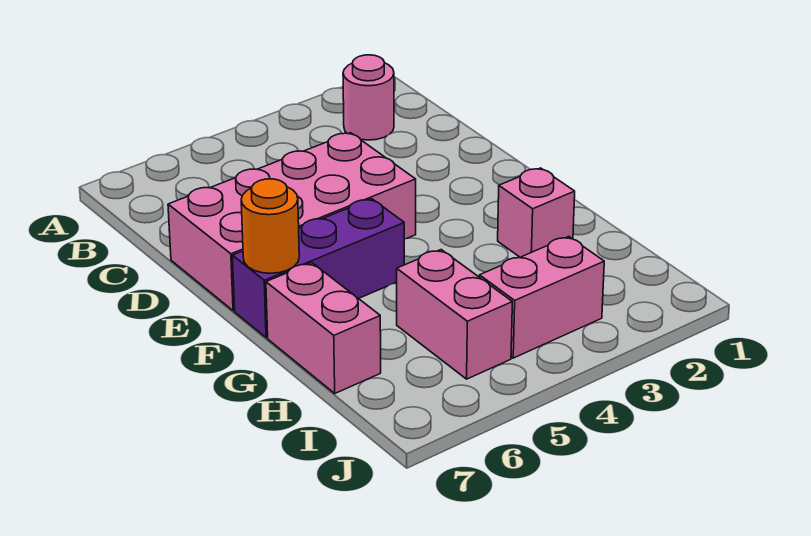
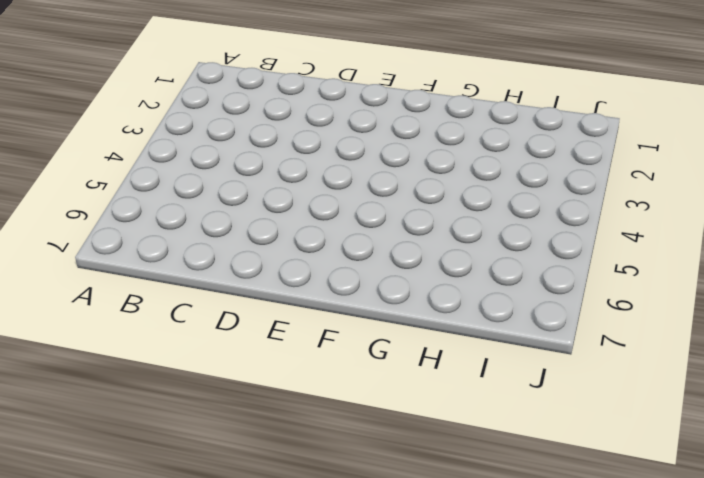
none -> pink 1x1 round brick [343,55,394,140]
none -> pink 2x4 brick [168,133,416,311]

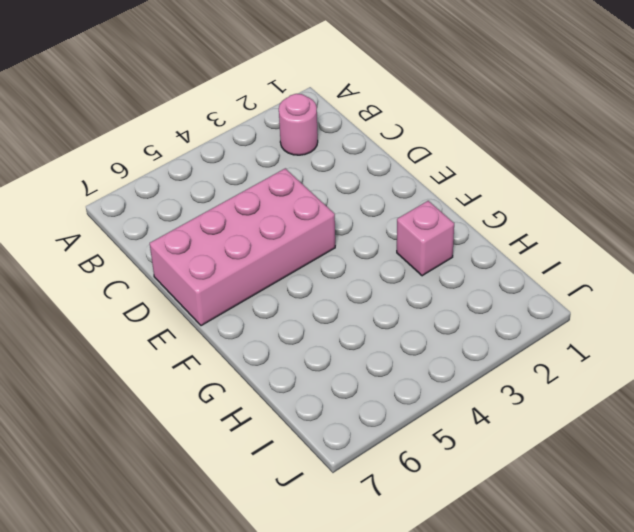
none -> purple 1x3 brick [233,199,404,338]
none -> pink 1x2 brick [266,263,381,393]

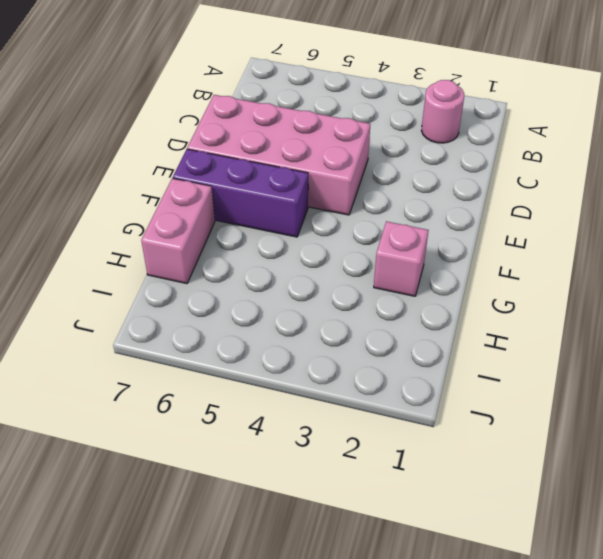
none -> pink 1x2 brick [397,250,512,379]
none -> pink 1x2 brick [479,237,604,358]

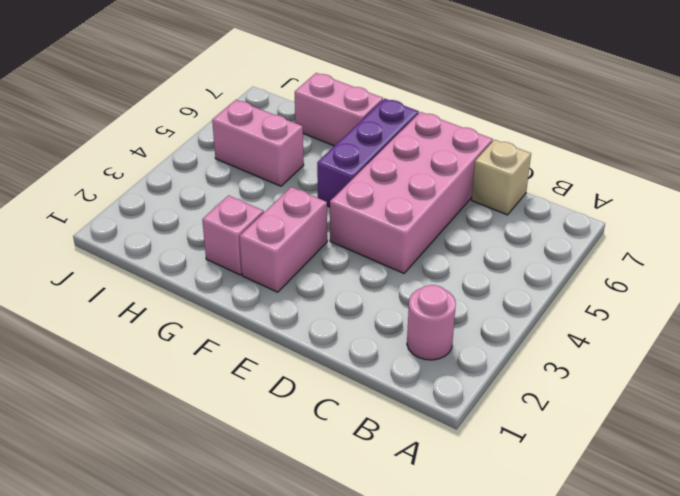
tan 1x1 brick [472,140,531,215] -> none
pink 1x2 brick [240,187,327,292] -> pink 1x2 brick moved to [479,237,604,358]
none -> orange 1x1 round brick [241,179,299,273]

